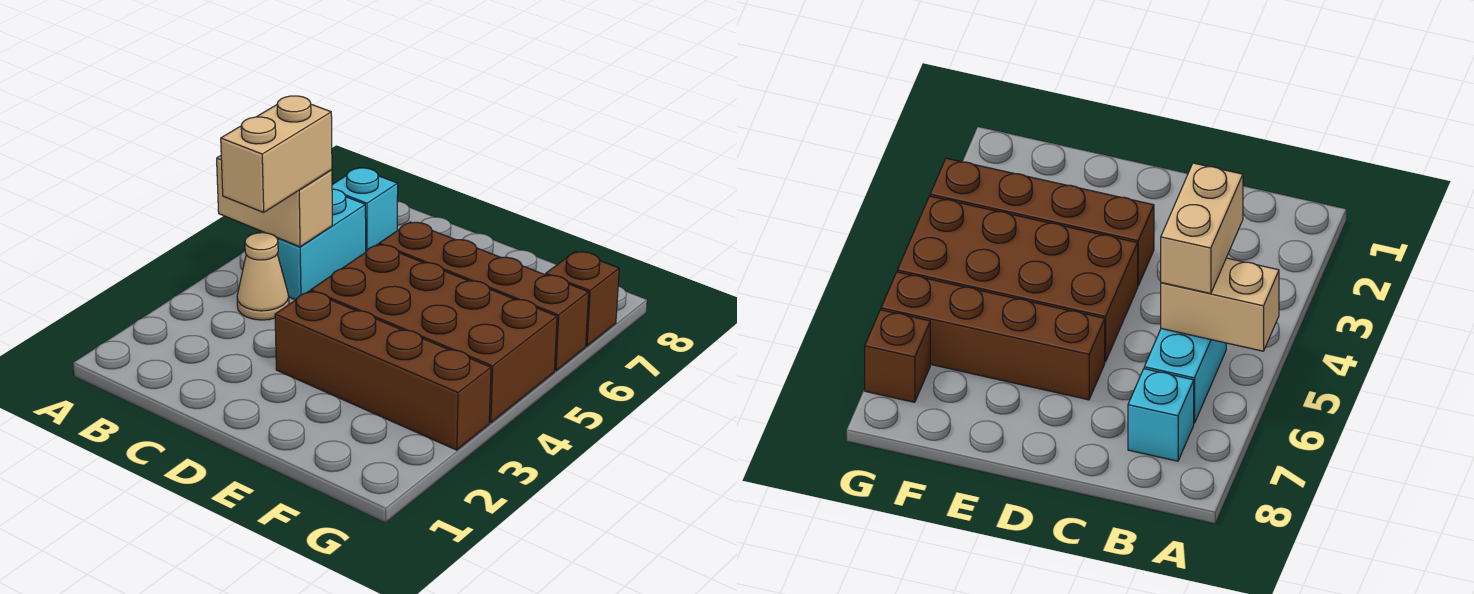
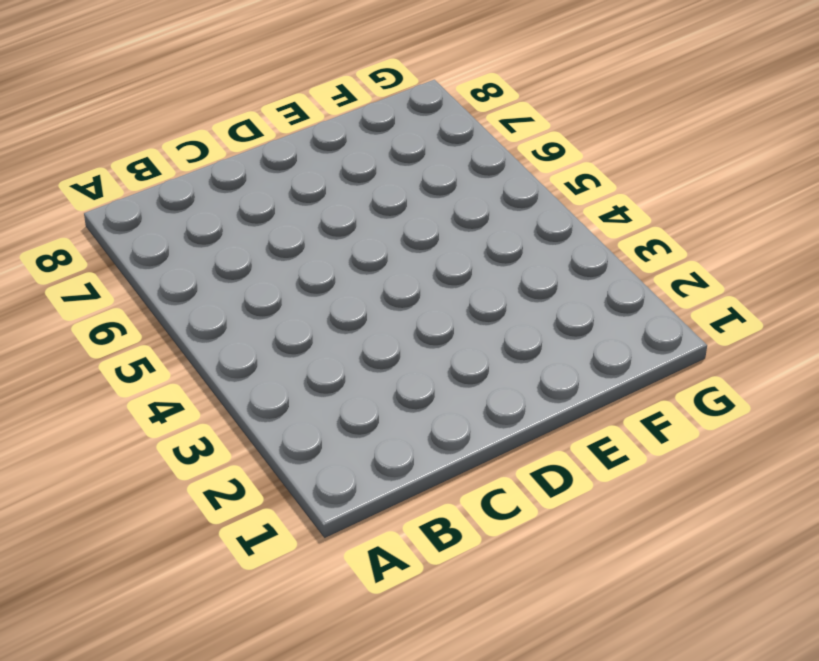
none -> tan 1x1 cone [237,233,289,320]
none -> cyan 1x2 brick [260,189,366,300]

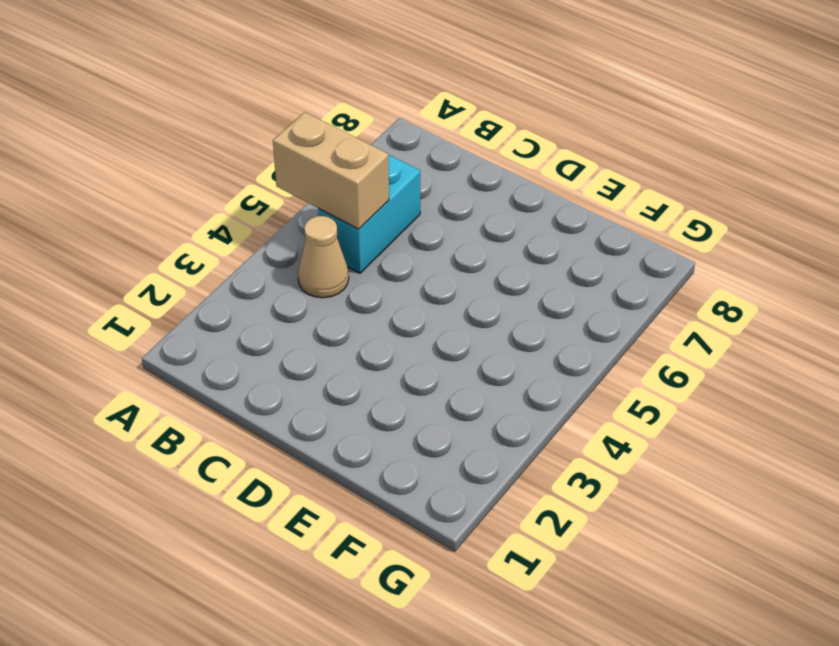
none -> cyan 1x1 brick [332,168,398,251]
none -> brown 1x4 brick [275,291,491,450]

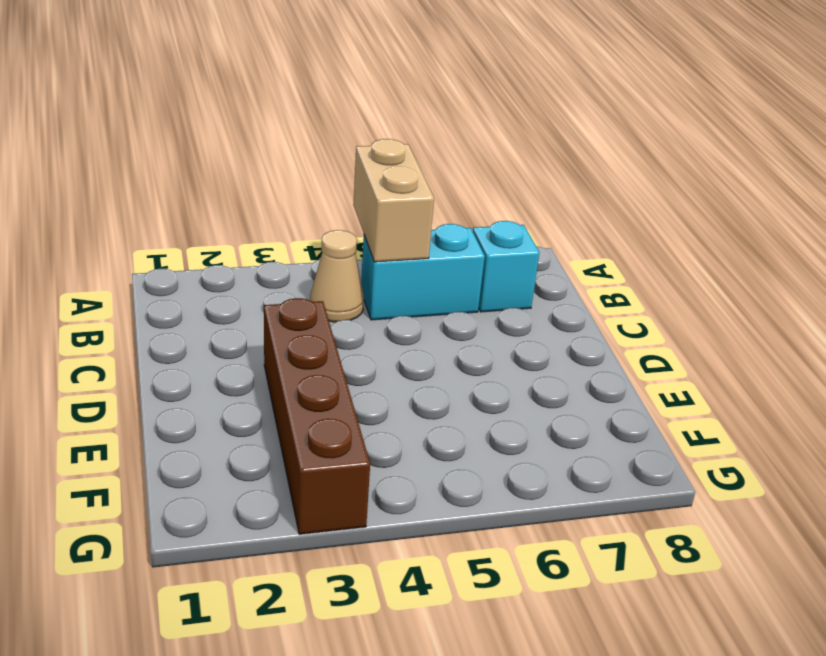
none -> brown 2x4 brick [311,244,557,423]
none -> brown 1x4 brick [379,222,589,371]

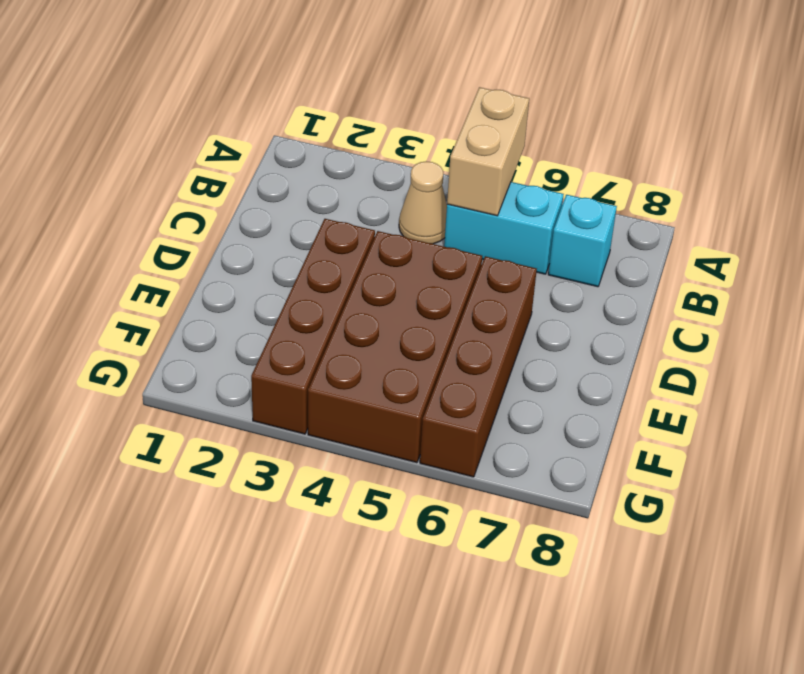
none -> brown 1x1 brick [546,251,619,346]
none -> tan 1x2 brick [221,96,332,212]

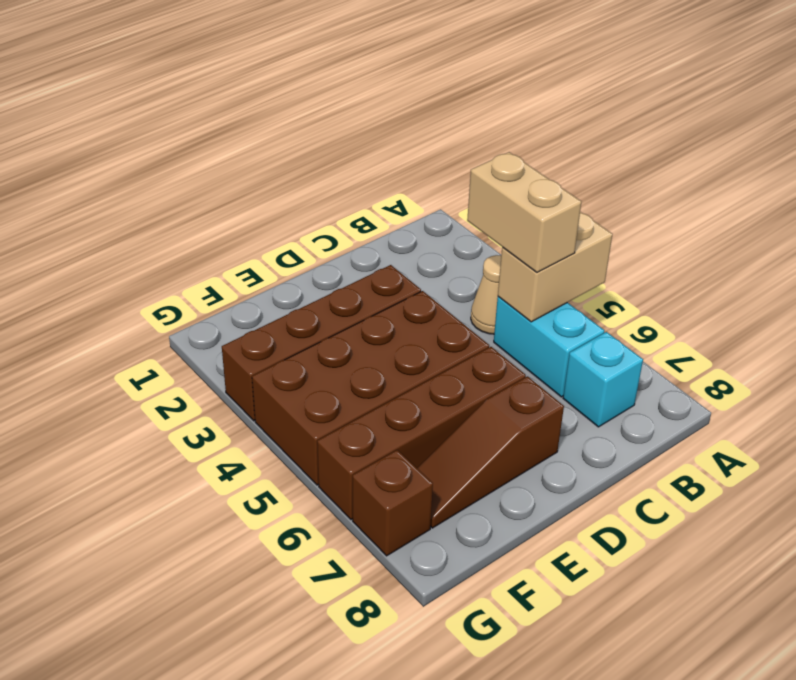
brown 1x3 slope [417,376,564,528] -> none

